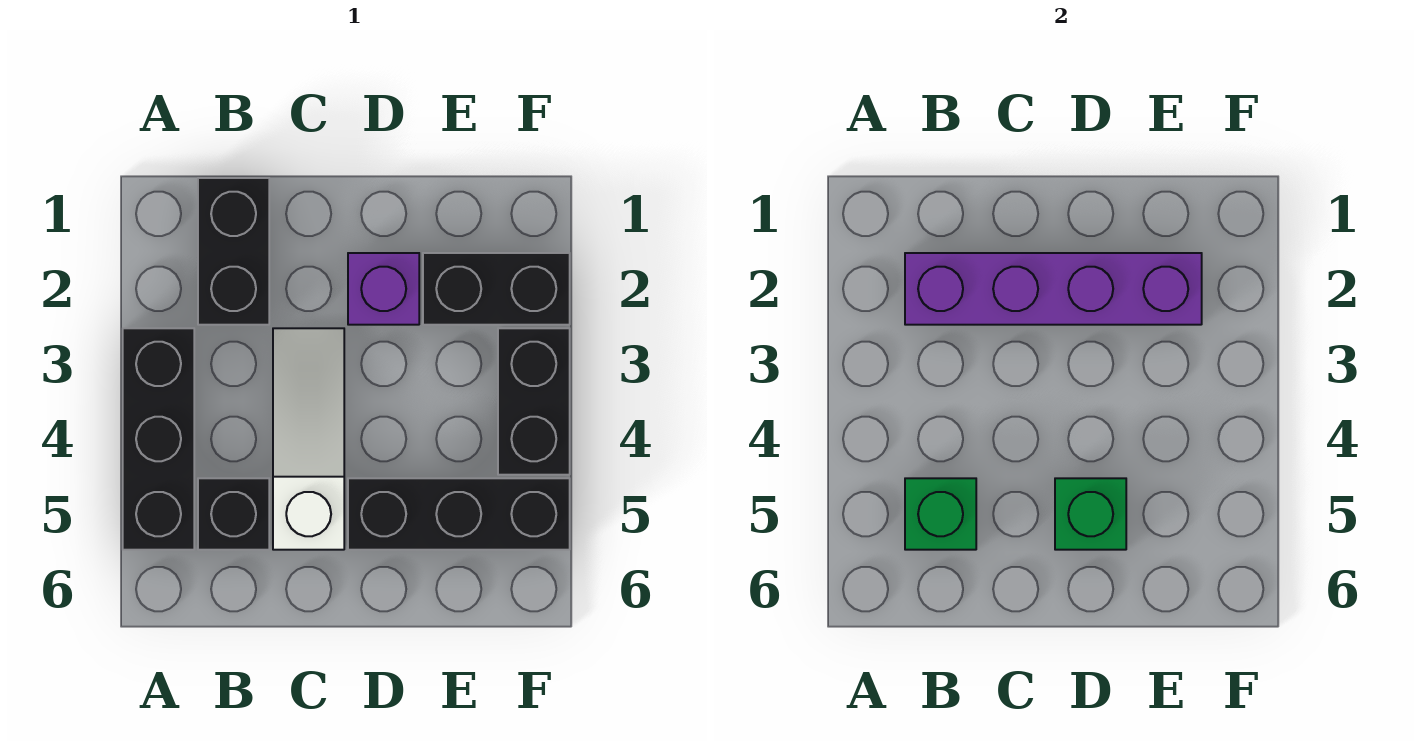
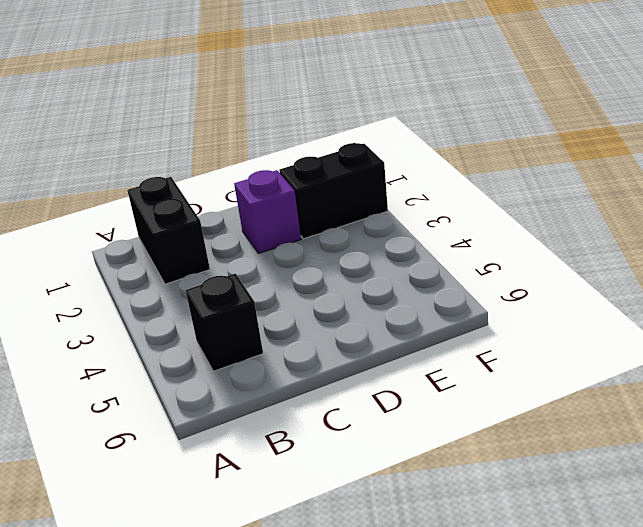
none -> black 1x3 brick [123,328,194,550]
none -> white 1x3 slope [273,328,344,550]

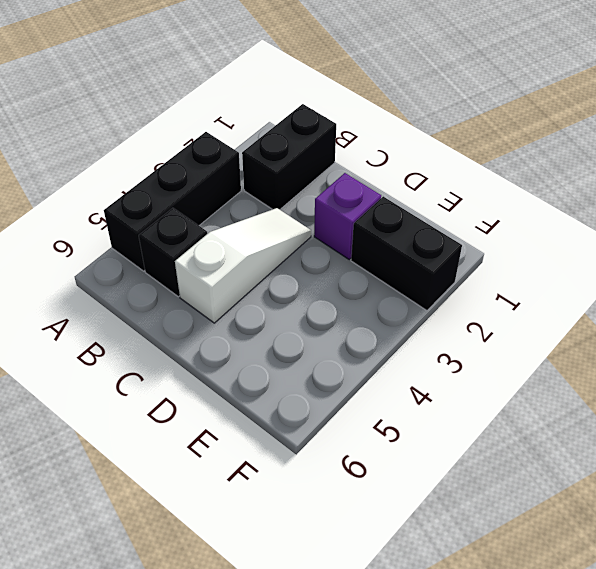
none -> black 1x3 brick [348,478,570,550]
none -> black 1x2 brick [498,328,570,475]

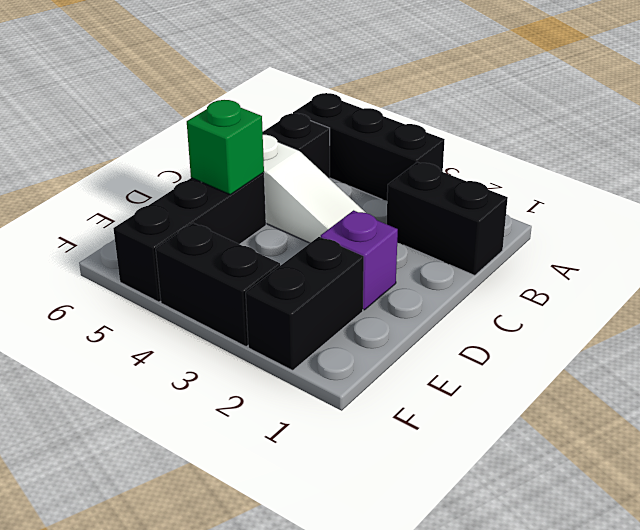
none -> purple 1x4 brick [905,253,1202,325]
none -> green 1x1 brick [905,478,976,550]

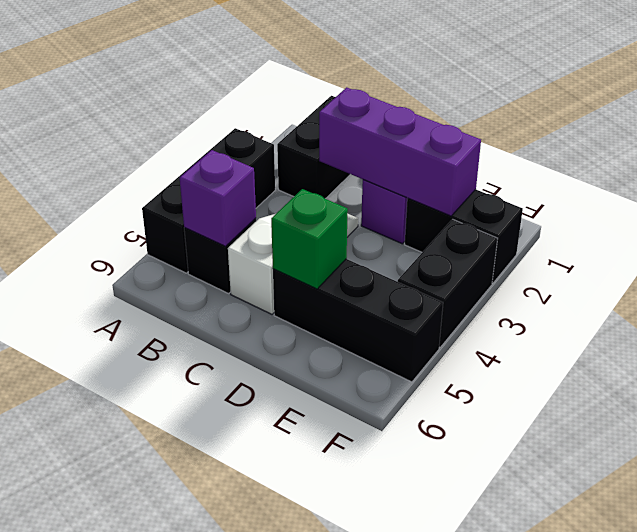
purple 1x1 brick [180,150,256,246] -> green 1x1 brick [905,478,976,550]
purple 1x3 brick [319,87,481,216] -> purple 1x4 brick [905,253,1202,325]

